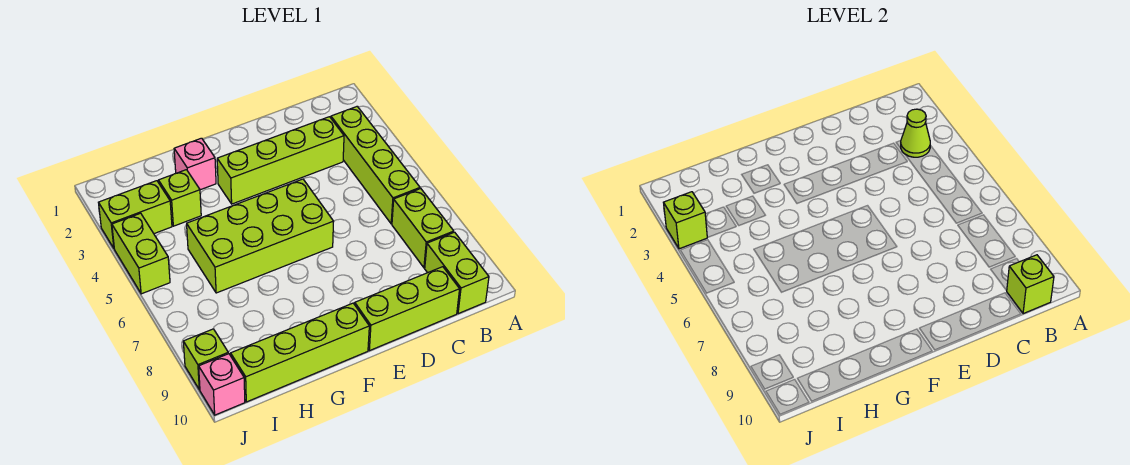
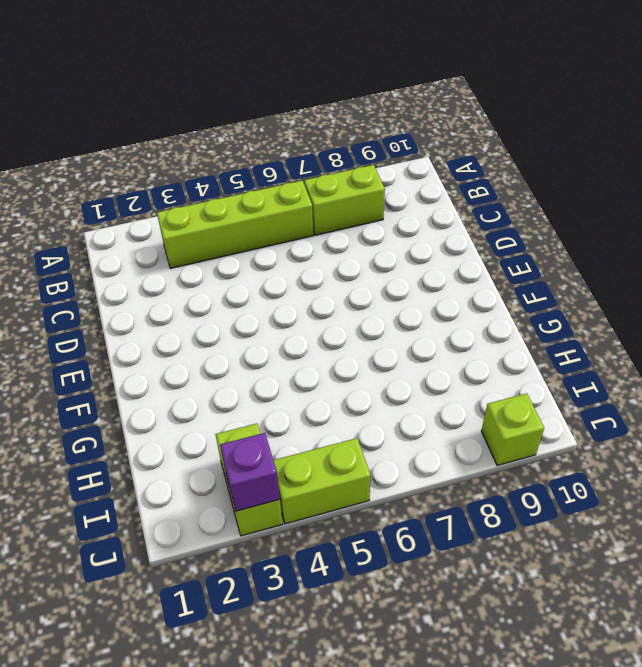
purple 1x1 brick [220,433,280,511] -> lime 1x1 brick [663,192,708,249]
none -> lime 1x2 brick [425,232,489,314]
none -> lime 1x4 brick [217,117,344,204]
none -> lime 1x3 brick [355,267,460,351]

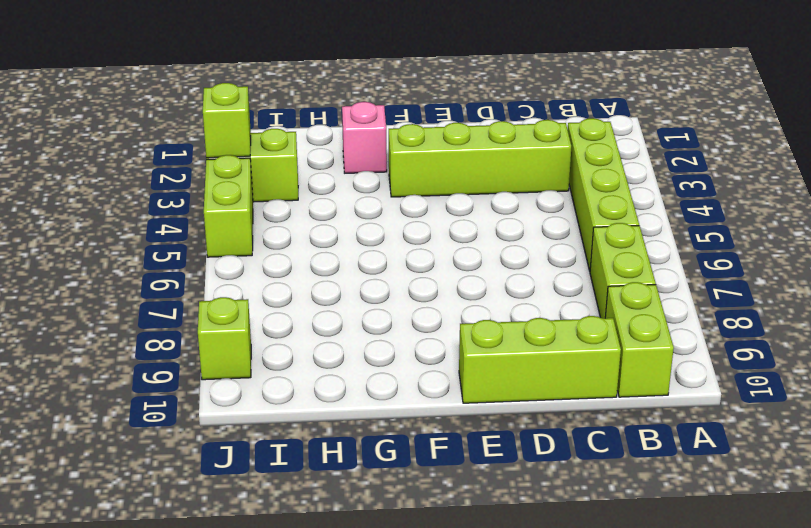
none -> lime 2x4 brick [187,179,334,293]
none -> lime 1x4 brick [231,303,369,402]
none -> lime 1x1 brick [159,170,201,226]

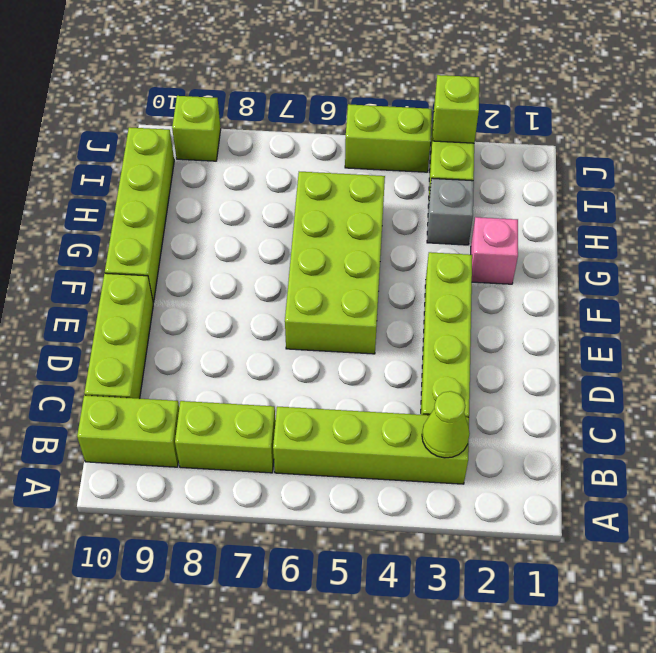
grey 1x1 brick [427,178,474,245] -> lime 1x1 brick [159,170,201,226]
none -> pink 1x1 brick [199,354,245,415]
none -> lime 1x1 brick [1006,255,1054,314]

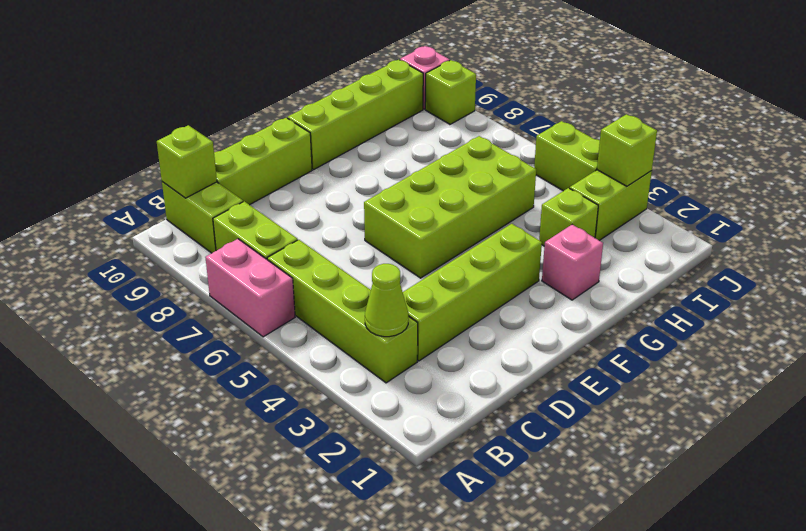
pink 1x2 brick [205,239,295,337] -> none

